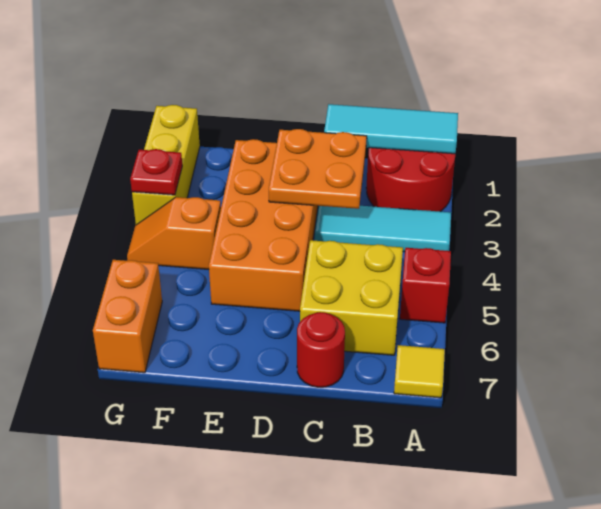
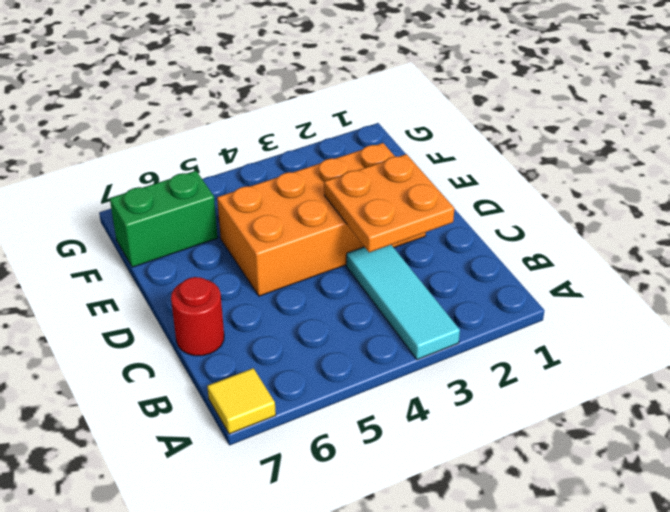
green 1x2 brick [110,171,218,267] -> none
none -> red 2x2 round brick [366,148,455,212]
none -> red 1x1 brick [400,248,451,323]
none -> yellow 2x2 brick [300,240,403,355]

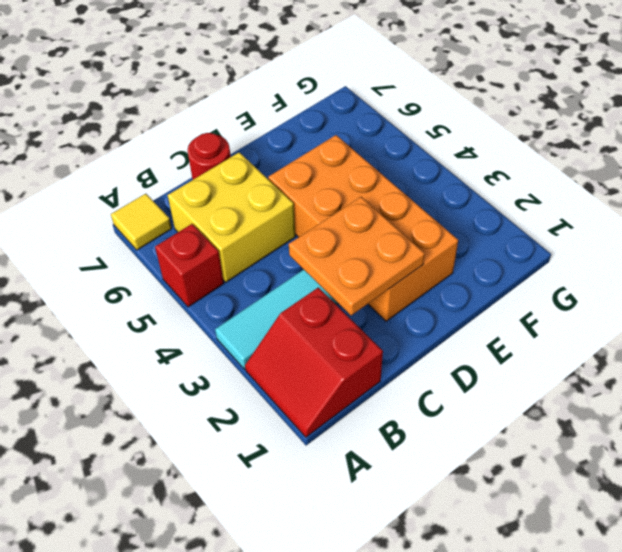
red 2x2 slope [245,287,383,437] -> red 2x2 round brick [366,148,455,212]
none -> orange 1x2 slope [127,197,221,269]
none -> yellow 1x3 brick [132,105,200,225]
none -> orange 1x2 brick [93,260,162,373]

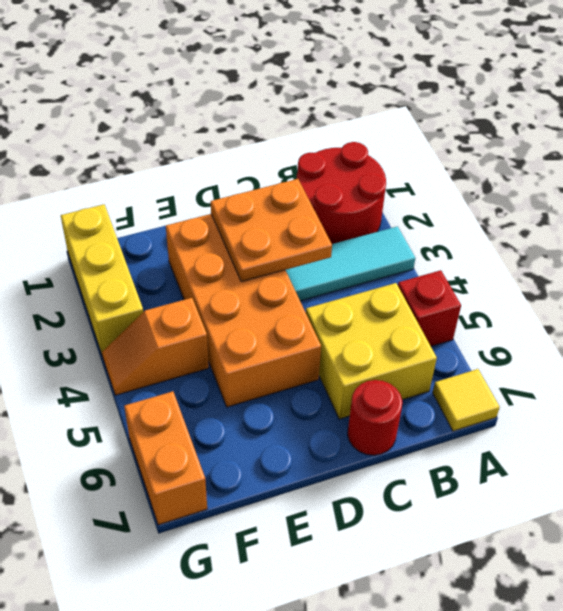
none -> cyan 1x3 tile [324,104,458,154]
none -> red 1x1 plate [130,149,182,195]

